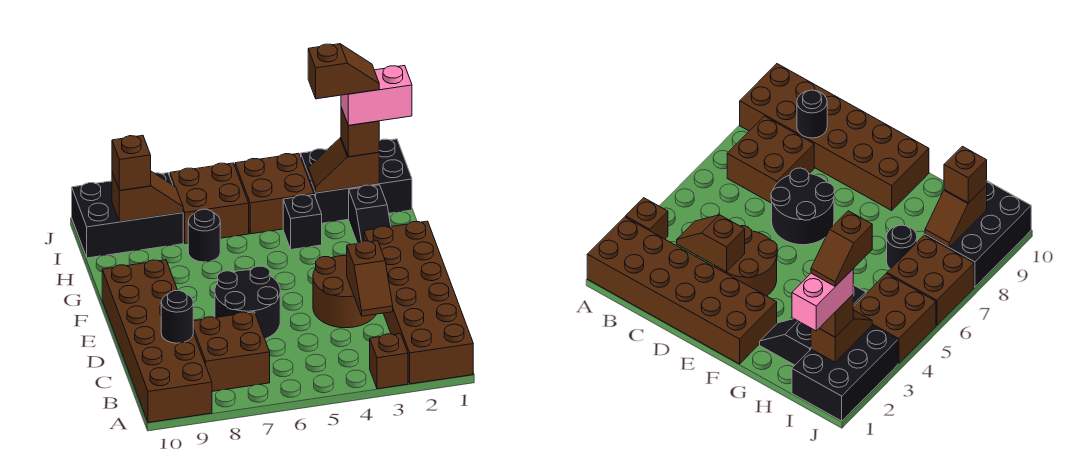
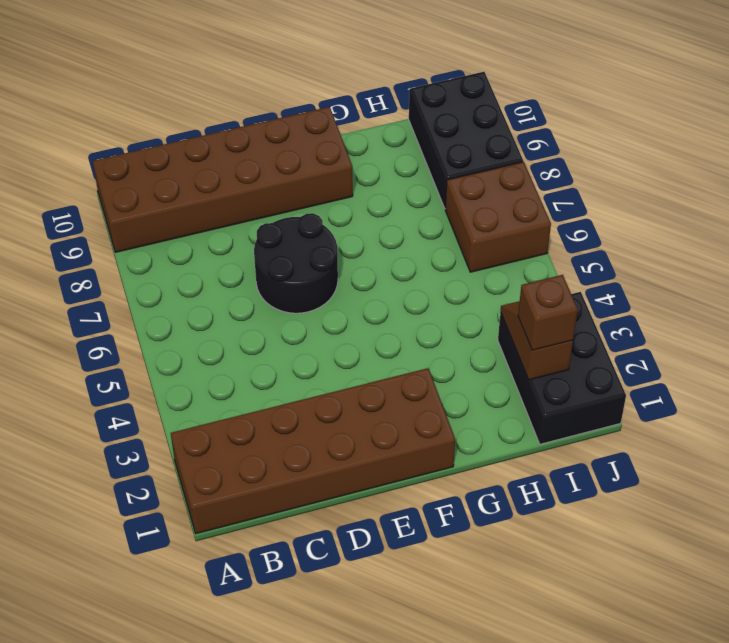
none -> brown 1x1 brick [370,334,408,389]
none -> brown 2x2 brick [193,312,270,391]
none -> brown 2x2 round brick [313,256,376,328]

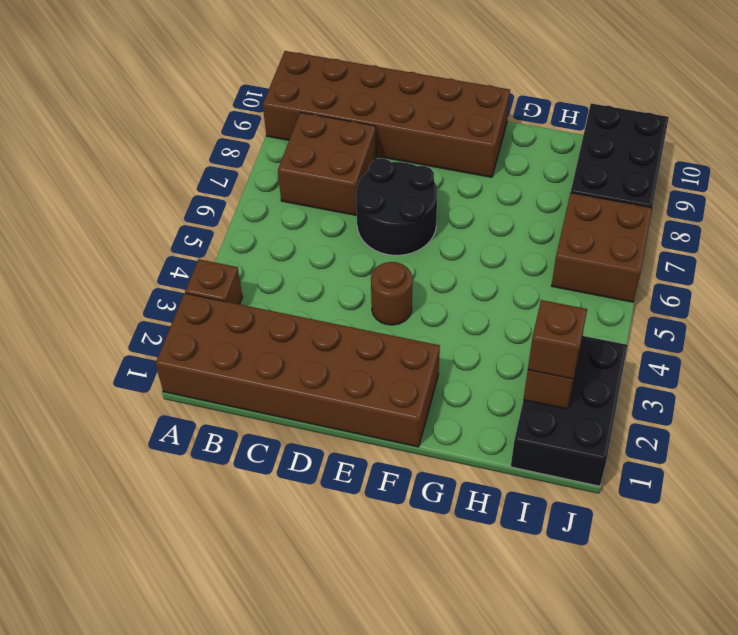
brown 1x1 round brick [371,262,412,325] -> brown 2x2 round brick [313,256,376,328]
none -> black 1x2 slope [349,185,391,244]
none -> black 1x1 brick [283,195,322,250]
none -> black 1x1 round brick [188,209,220,262]

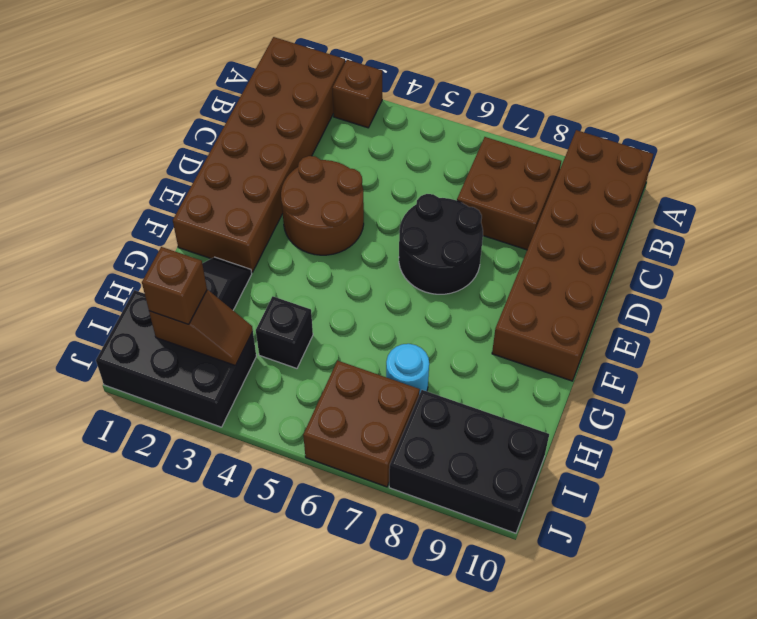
cyan 1x1 round brick [386,344,429,394] -> black 1x1 round brick [188,209,220,262]
none -> brown 2x2 brick [235,153,314,234]
none -> brown 1x2 slope [347,241,393,316]
none -> black 1x1 round brick [161,291,193,343]

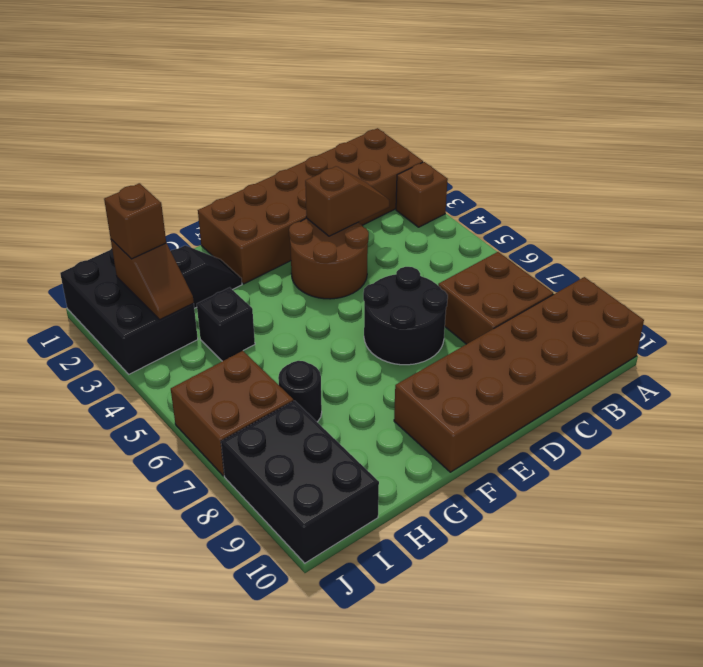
none -> brown 2x2 brick [235,153,314,234]
none -> black 1x1 round brick [161,291,193,343]
none -> brown 1x2 slope [112,171,183,222]

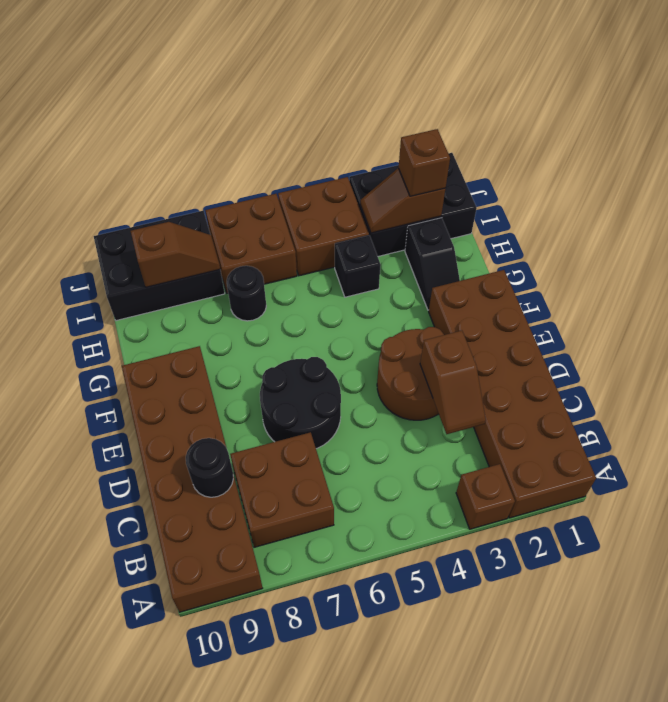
none -> brown 1x1 brick [112,135,151,191]
none -> pink 1x2 brick [341,66,412,125]
none -> brown 1x2 slope [308,44,379,99]

